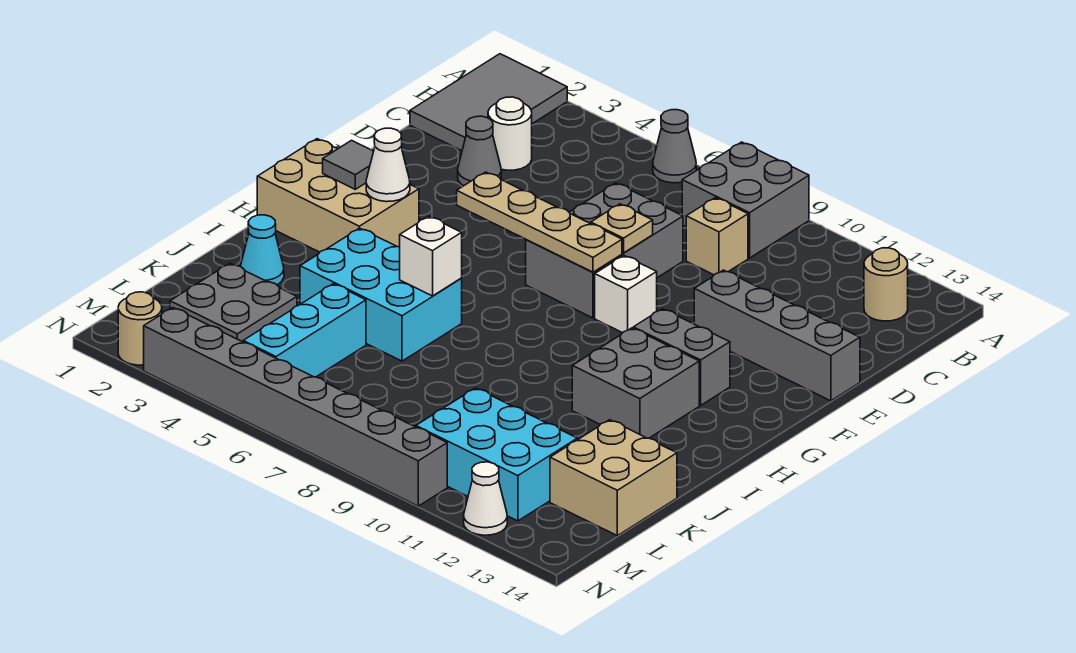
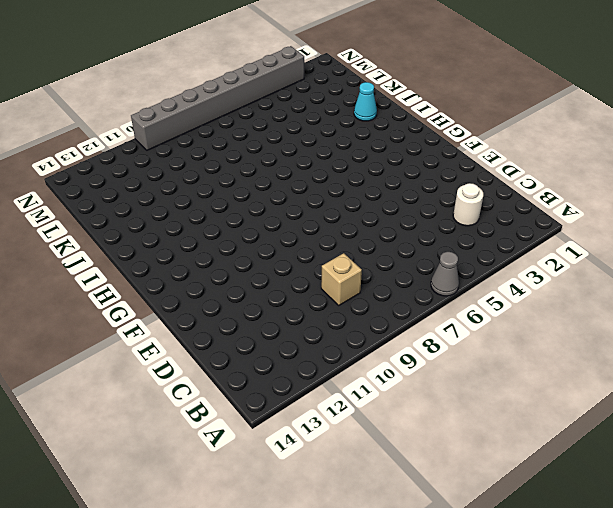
none -> grey 2x3 tile [410,54,567,151]
none -> grey 2x2 brick [682,142,809,258]
none -> tan 1x1 round brick [864,248,908,321]

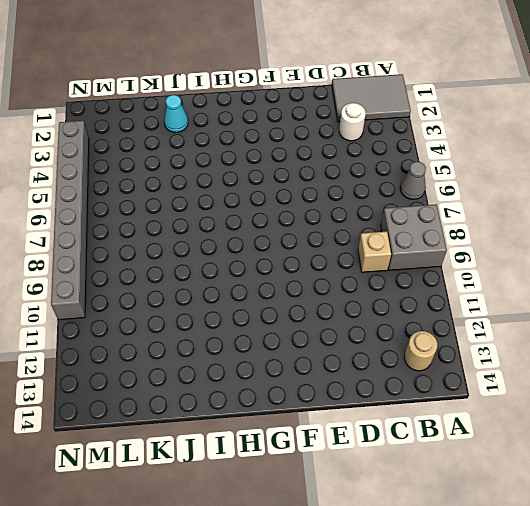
none -> grey 1x1 cone [458,116,501,186]
none -> grey 2x3 brick [526,183,683,318]
none -> grey 1x4 brick [694,270,860,401]

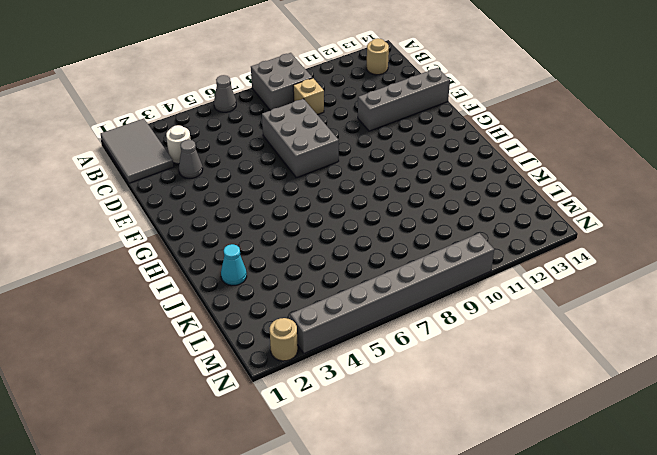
none -> white 1x1 brick [595,256,657,333]
none -> tan 2x3 brick [257,139,419,252]
none -> grey 1x2 brick [633,309,730,405]

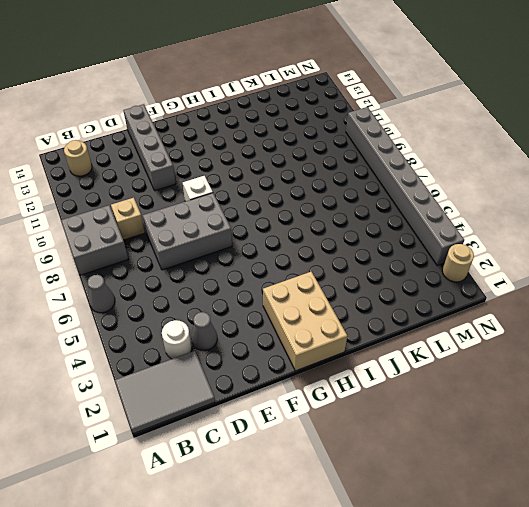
none -> grey 1x2 brick [633,309,730,405]
none -> grey 2x2 brick [572,328,699,438]
none -> cyan 2x3 brick [300,228,462,361]

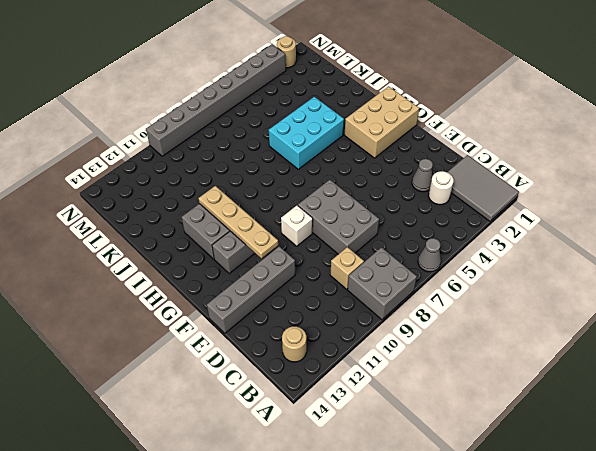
tan 1x4 plate [198,186,278,259] -> tan 1x4 plate turned to [457,172,622,272]
none -> cyan 1x1 cone [240,215,284,285]
none -> grey 2x2 plate [170,263,297,342]
none -> cyan 1x3 brick [243,284,366,377]

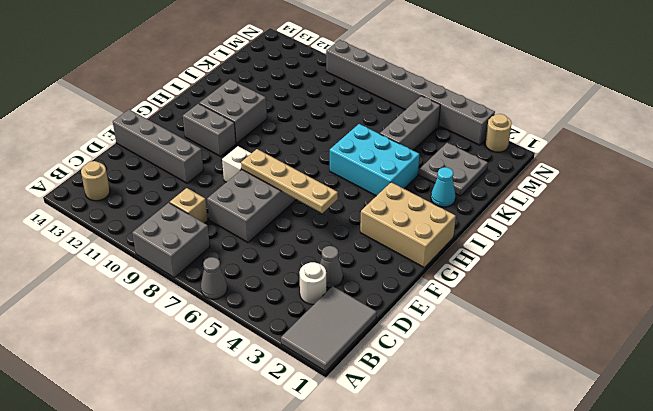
grey 1x3 brick [380,96,440,150] -> cyan 1x3 brick [243,284,366,377]
none -> tan 2x2 brick [550,420,677,536]
none -> cyan 2x3 brick [416,388,577,521]
none -> white 1x1 cone [464,462,507,535]

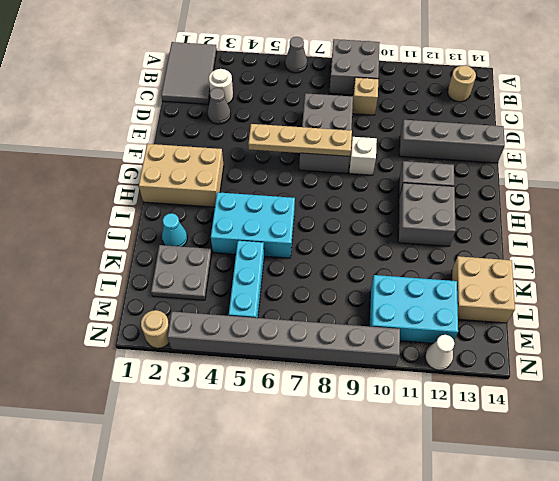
none -> tan 1x1 plate [591,204,653,253]
none -> grey 1x1 tile [323,140,374,189]
none -> white 1x1 cone [366,128,410,202]

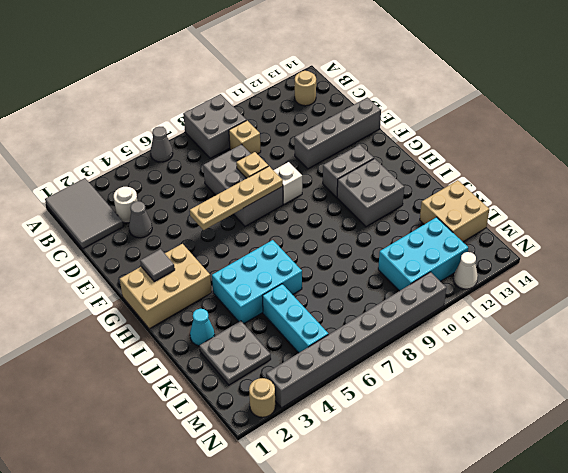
none -> white 1x1 cone [366,128,410,202]
none -> white 1x1 brick [399,216,462,296]

